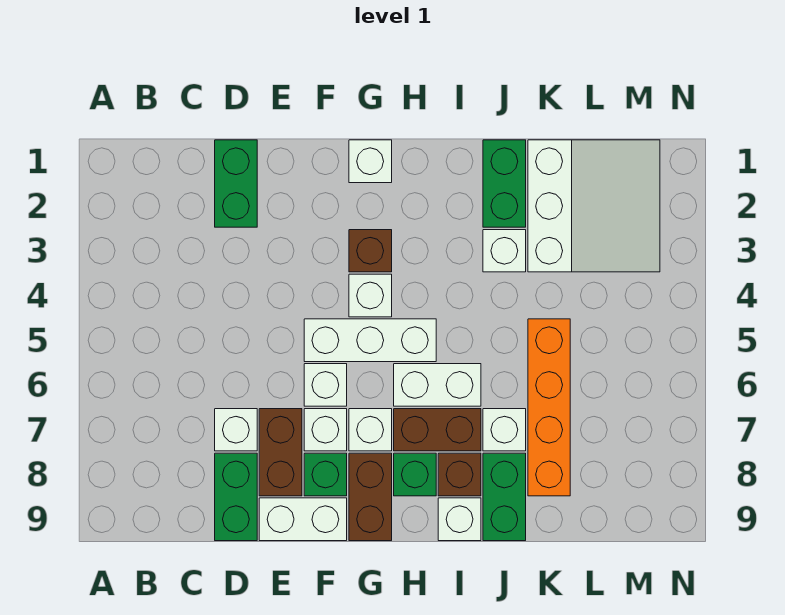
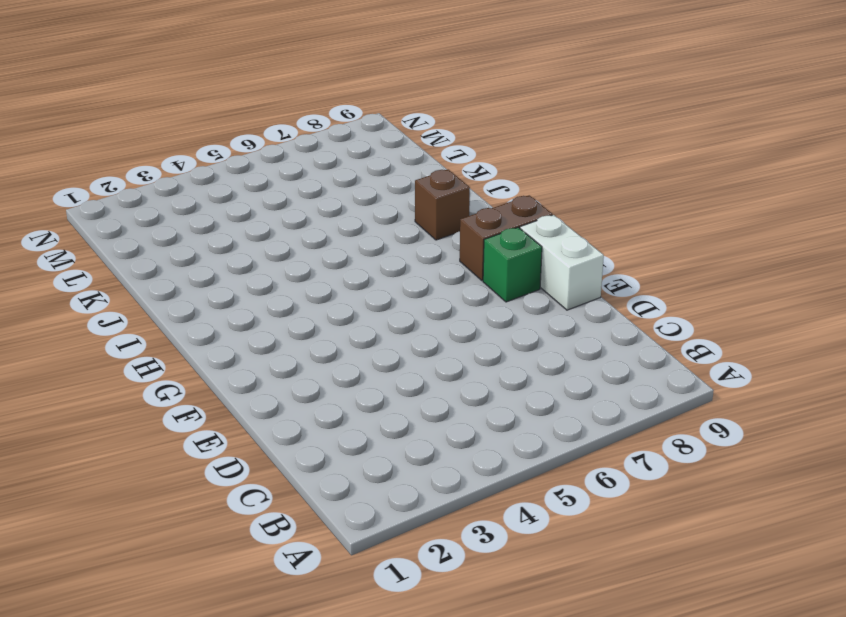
none -> green 1x2 brick [215,140,257,227]
none -> white 1x1 brick [215,409,257,451]
none -> green 1x2 brick [215,453,257,541]

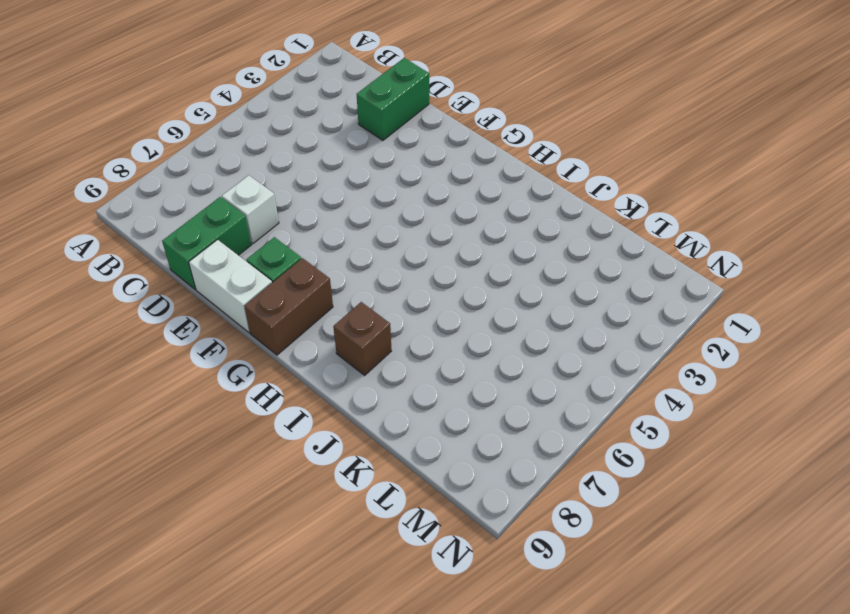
none -> brown 1x2 brick [259,409,302,496]
none -> white 1x3 brick [304,319,436,362]
none -> white 1x1 brick [304,364,347,406]

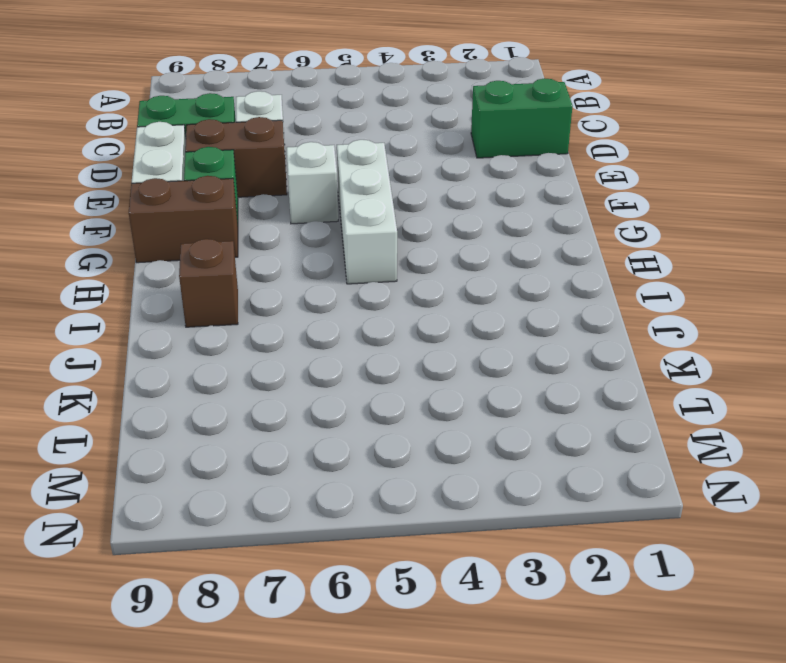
none -> white 1x1 brick [304,409,347,451]
none -> white 1x1 brick [349,140,392,183]
none -> brown 1x1 brick [349,230,392,272]

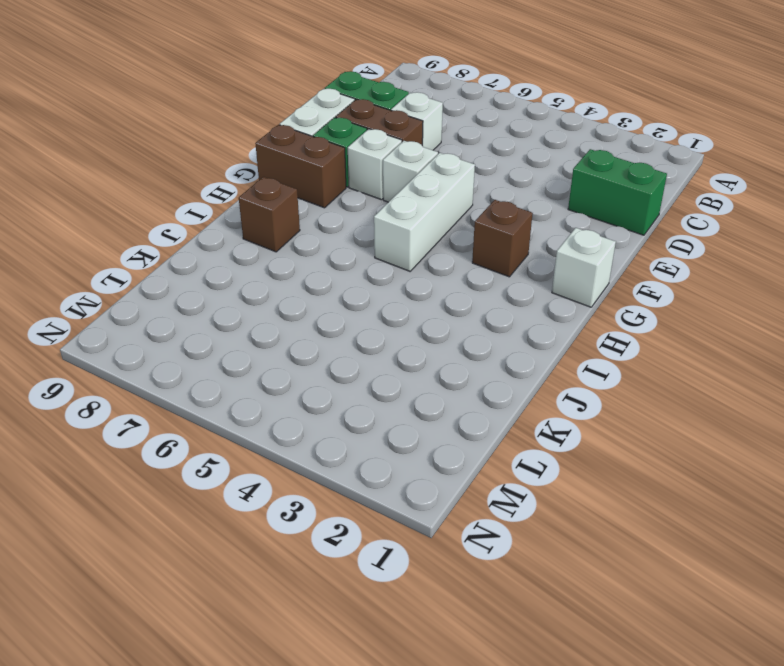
none -> white 1x1 brick [349,274,392,317]
none -> white 1x1 brick [349,409,392,451]
none -> white 1x2 brick [394,364,481,406]

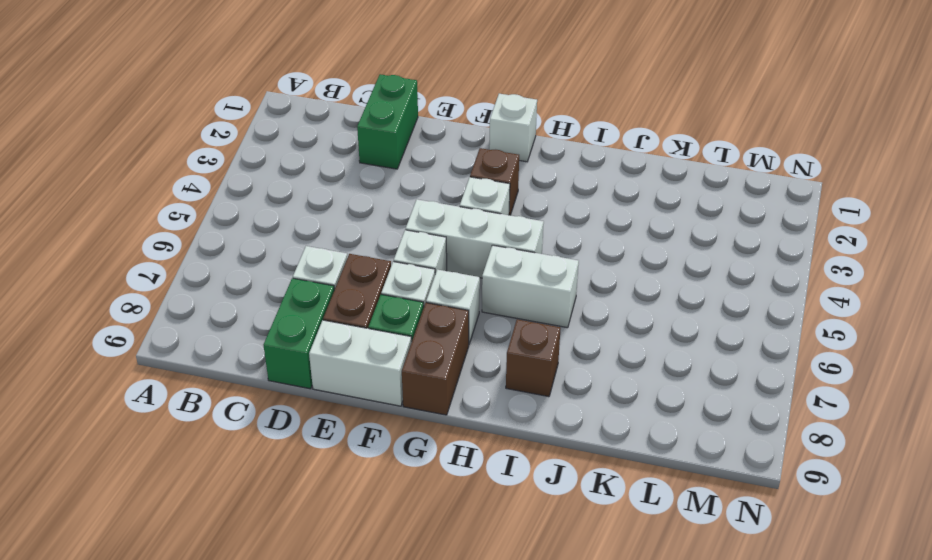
none -> brown 1x2 brick [394,409,481,451]
none -> green 1x1 brick [394,453,436,496]
none -> white 1x1 brick [438,498,481,541]

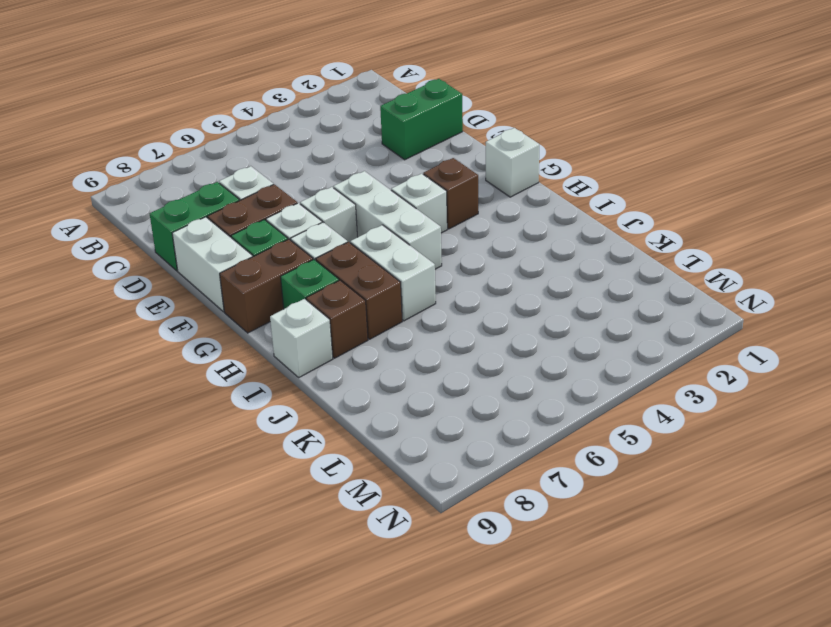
none -> green 1x2 brick [483,140,526,227]
none -> white 1x1 brick [483,230,526,272]
none -> white 1x1 brick [483,409,526,451]

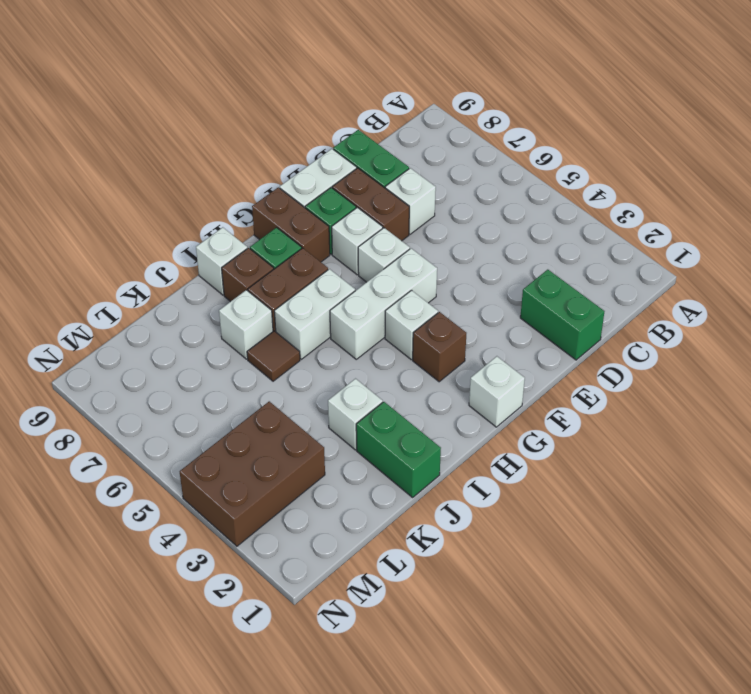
brown 1x1 tile [247,331,300,381] -> none
brown 2x3 brick [180,401,325,546] -> white 3x3 slope [528,140,660,272]
none -> white 1x1 brick [349,409,392,451]
none -> green 1x2 brick [483,453,526,541]
none -> orange 1x4 brick [528,319,570,496]

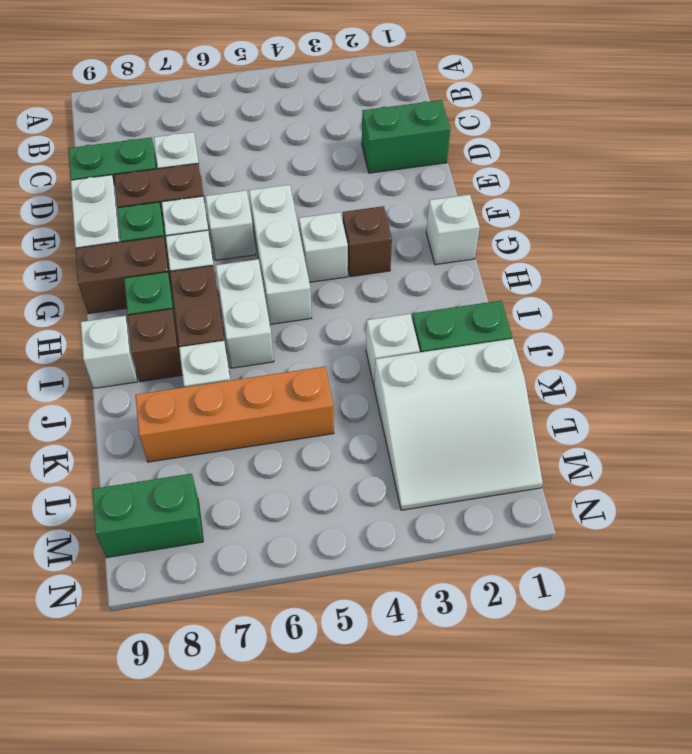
green 1x2 brick [92,474,203,558] -> green 1x2 brick moved to [483,453,526,541]

